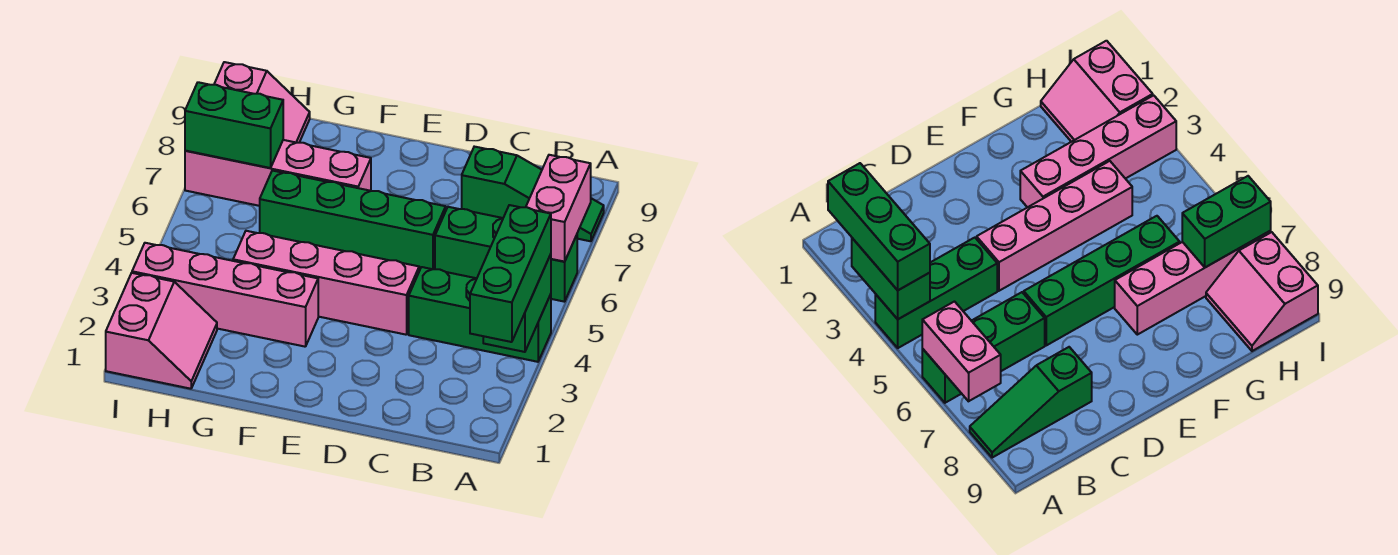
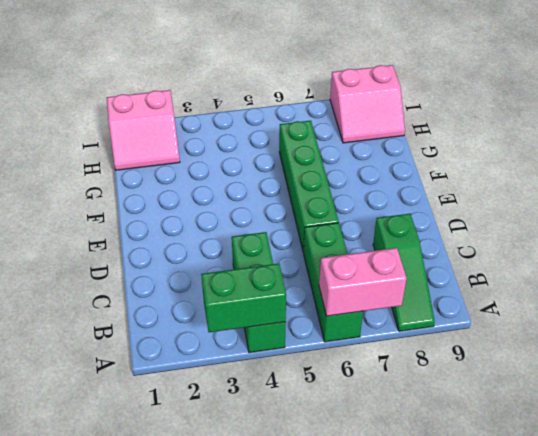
none -> pink 1x4 brick [233,231,419,335]
none -> pink 1x4 brick [132,243,318,347]
none -> pink 1x4 brick [185,140,371,206]

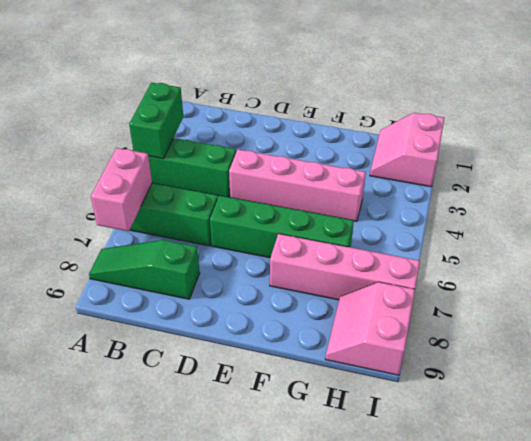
none -> pink 1x4 brick [132,243,318,347]
none -> green 1x2 brick [185,82,283,168]
none -> green 1x3 brick [470,205,551,342]

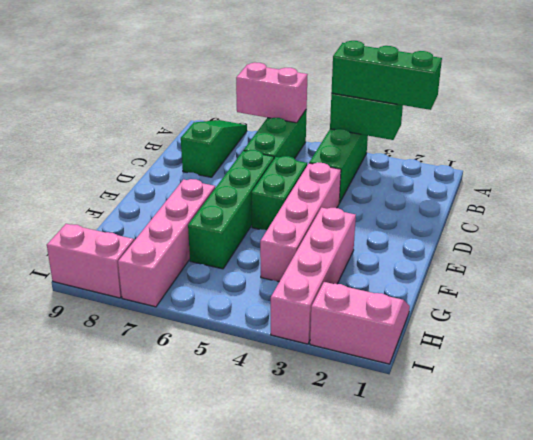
green 1x2 brick [252,156,307,230] -> green 1x2 brick moved to [185,82,283,168]

